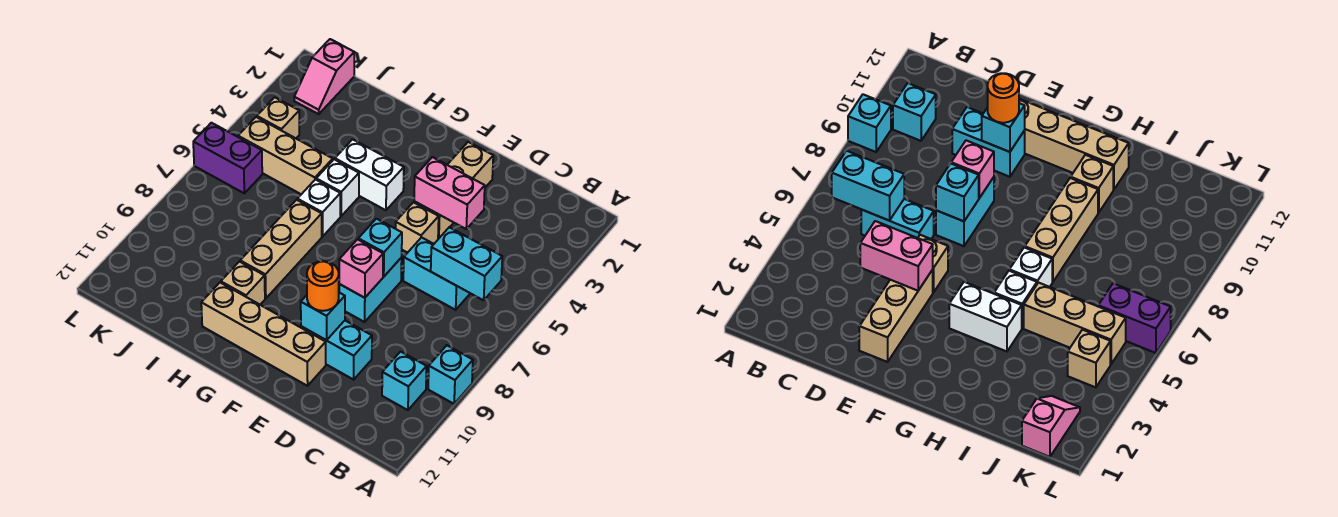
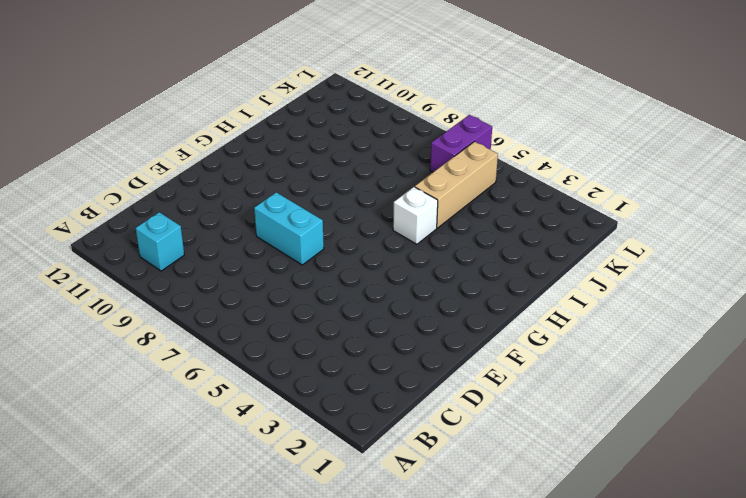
none -> cyan 1x1 brick [428,345,473,404]
none -> cyan 1x2 brick [403,237,470,310]
none -> cyan 1x2 brick [301,321,372,380]

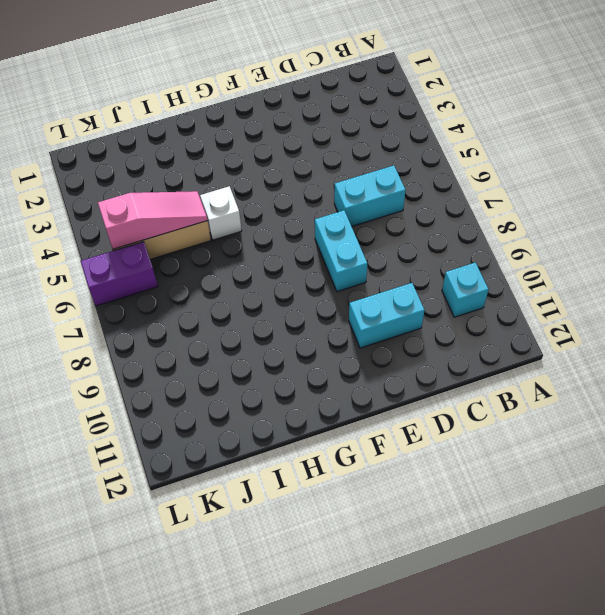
pink 1x3 slope [98,191,208,249] -> none
none -> cyan 1x1 brick [428,345,473,404]
none -> tan 1x3 brick [414,142,493,239]
none -> tan 1x1 brick [396,202,439,253]

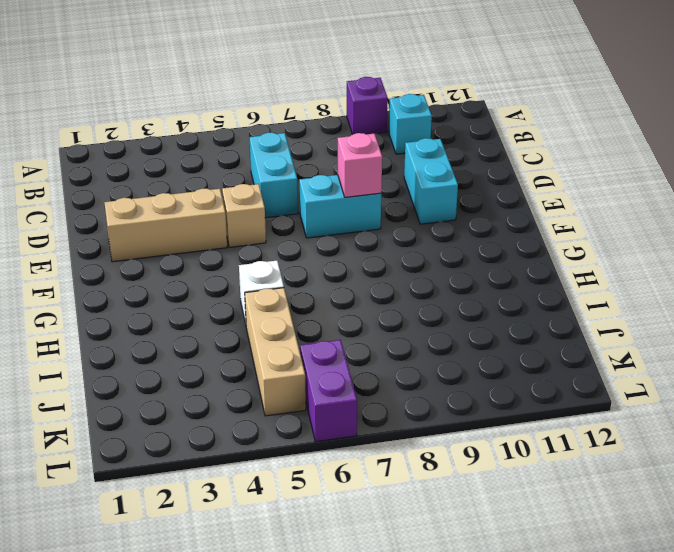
purple 1x1 brick [347,77,388,134] -> cyan 1x1 brick [428,345,473,404]
none -> tan 1x4 brick [201,283,326,386]
none -> white 1x2 brick [335,139,404,210]
none -> white 1x1 brick [297,180,340,236]

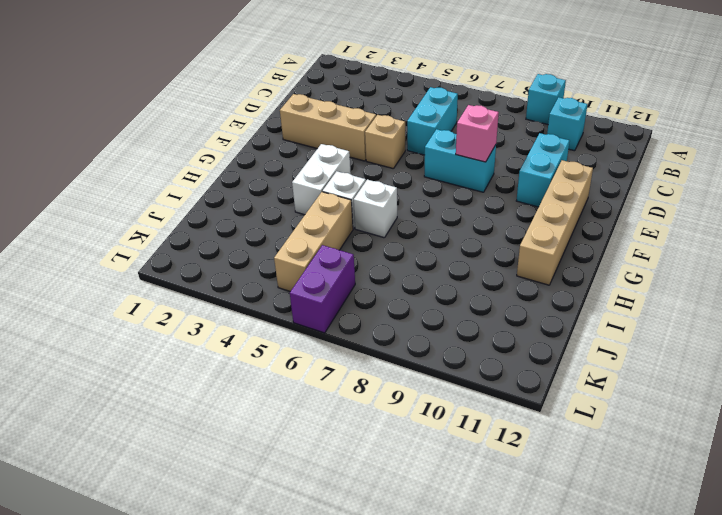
none -> tan 1x3 brick [240,200,322,298]
none -> tan 1x1 brick [221,261,265,305]
none -> pink 1x2 slope [294,39,354,114]

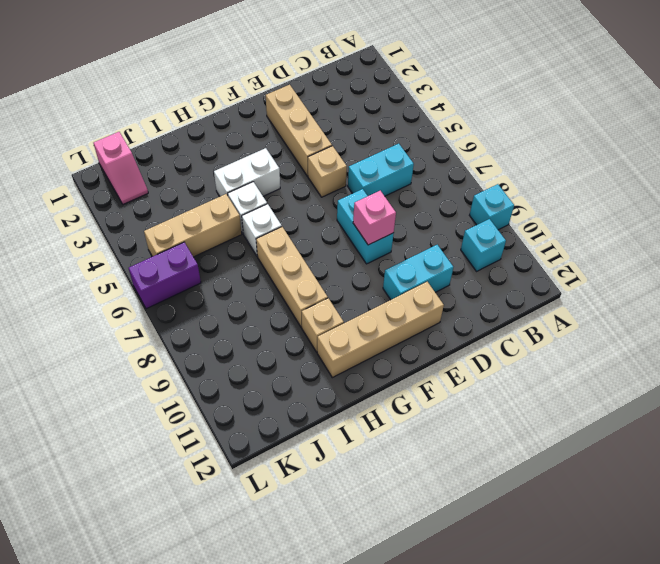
none -> tan 1x1 brick [257,97,299,138]
none -> cyan 1x2 brick [431,227,502,300]
none -> pink 1x2 brick [414,157,485,229]

